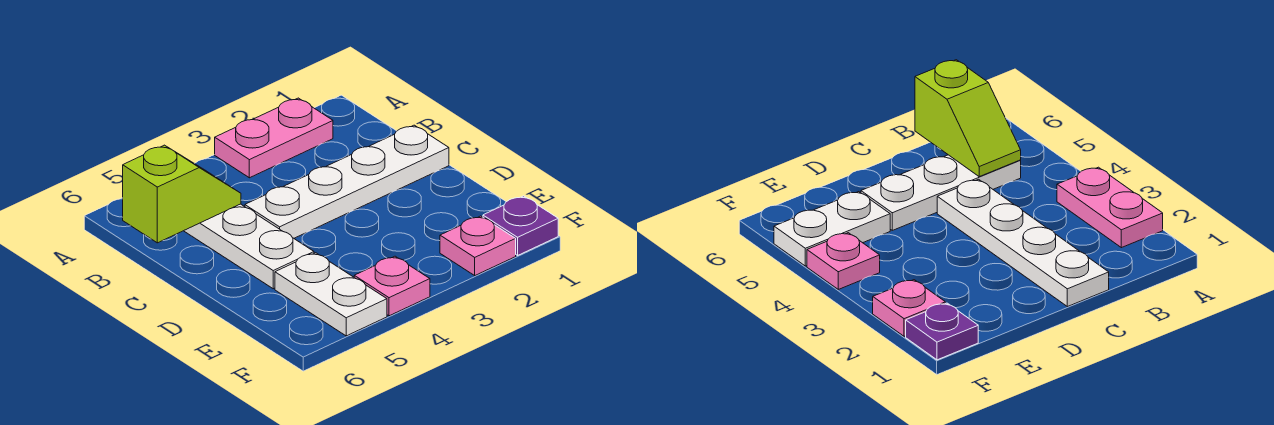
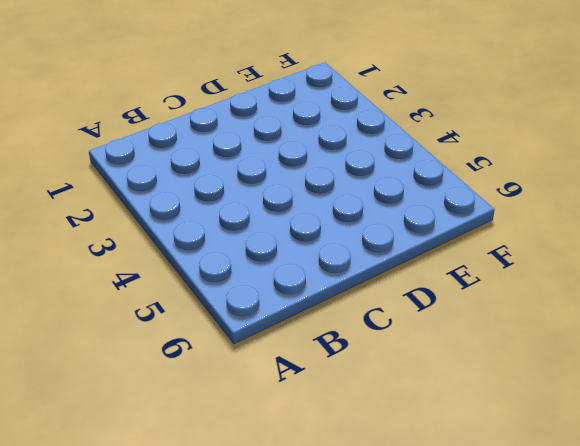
none -> pink 1x2 plate [215,98,333,178]
none -> white 1x3 plate [184,204,314,289]

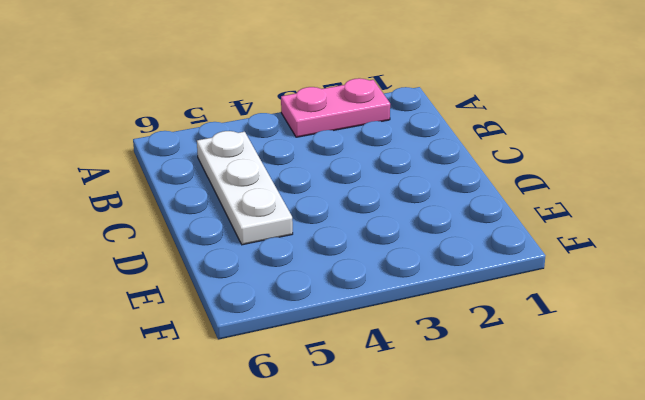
none -> white 1x4 plate [245,125,449,238]
none -> white 1x2 plate [275,253,387,336]

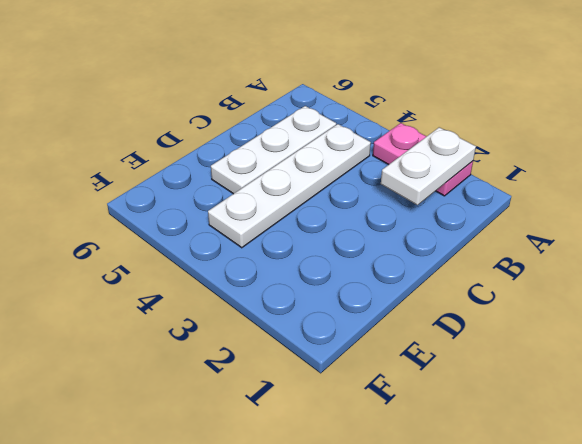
white 1x2 plate [381,127,476,205] -> white 1x2 plate moved to [275,253,387,336]
white 1x4 plate [208,124,371,248] -> white 1x4 plate turned to [245,125,449,238]
none -> purple 1x1 plate [483,196,558,255]
none -> pink 1x1 plate [440,216,516,275]

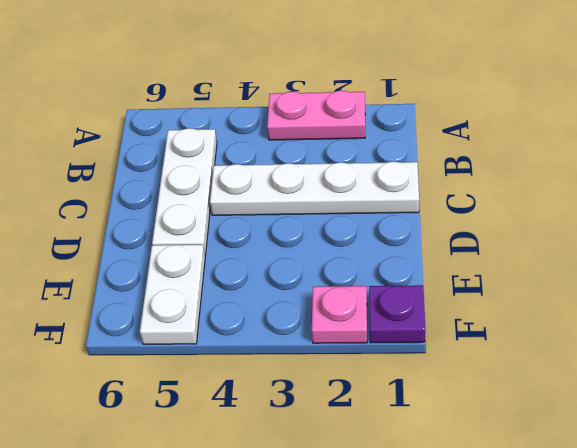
none -> pink 1x1 plate [354,256,430,316]
none -> lime 1x2 slope [123,145,241,243]

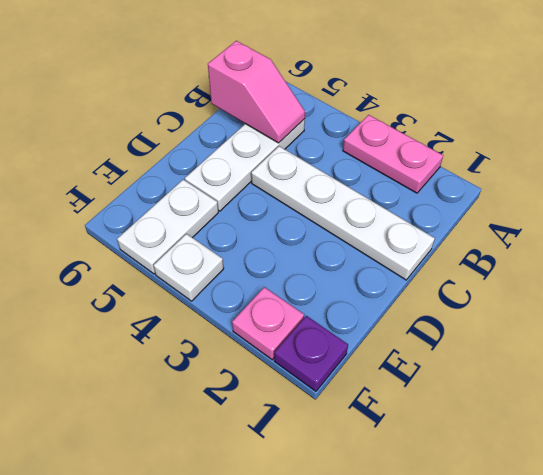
pink 1x2 slope [208,41,305,143] -> lime 1x2 slope [123,145,241,243]
white 1x1 plate [154,234,224,301] -> pink 1x1 plate [354,256,430,316]

